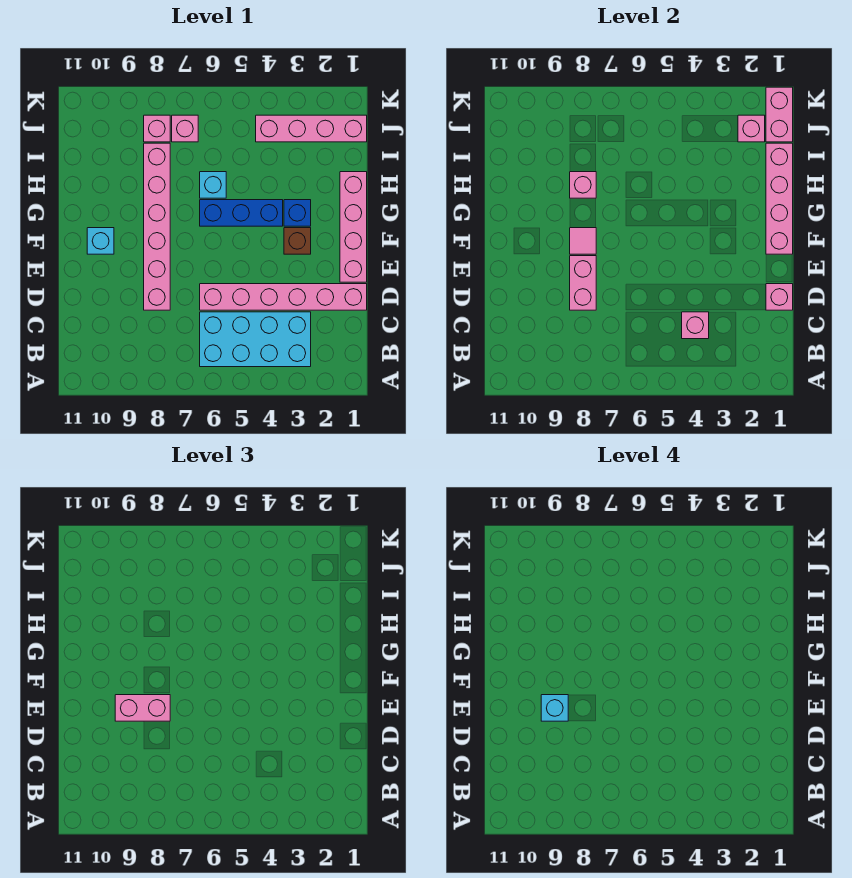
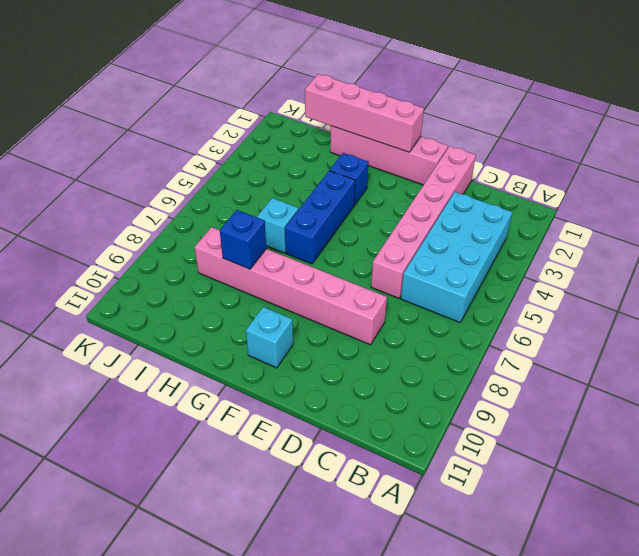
blue 1x1 brick [220,210,266,269] -> pink 1x1 brick [570,172,596,198]
none -> brown 1x1 brick [284,228,311,254]
none -> pink 1x4 brick [256,115,367,142]
none -> pink 1x1 brick [172,115,198,142]

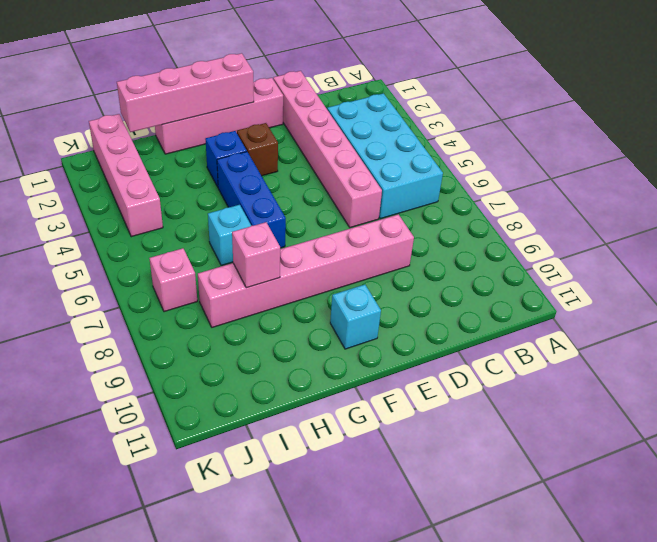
none -> pink 1x1 brick [144,115,170,142]
none -> pink 1x1 brick [682,312,709,339]
none -> pink 1x1 brick [766,284,793,310]

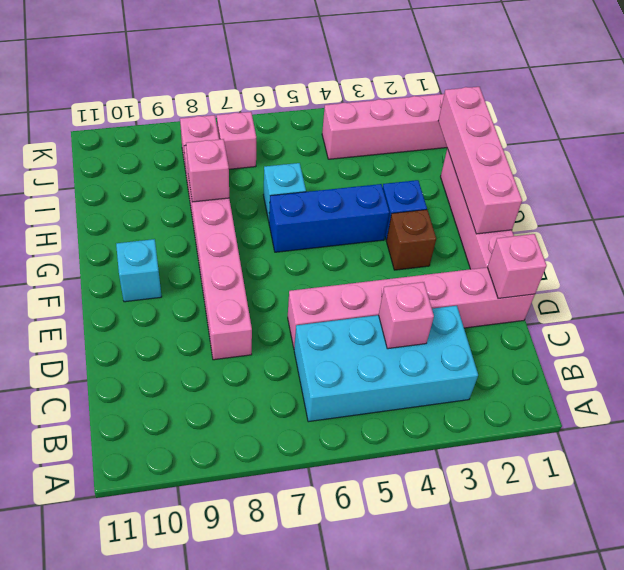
none -> pink 1x2 brick [570,256,596,310]
none -> pink 1x1 tile [570,228,596,254]
none -> pink 1x2 brick [766,87,793,142]

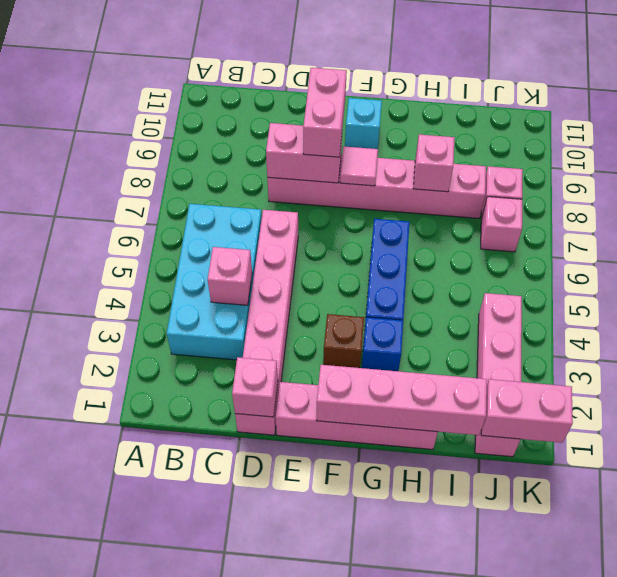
none -> cyan 1x1 brick [200,172,226,198]
none -> pink 1x1 brick [738,115,765,142]
none -> cyan 1x1 brick [541,695,568,721]

